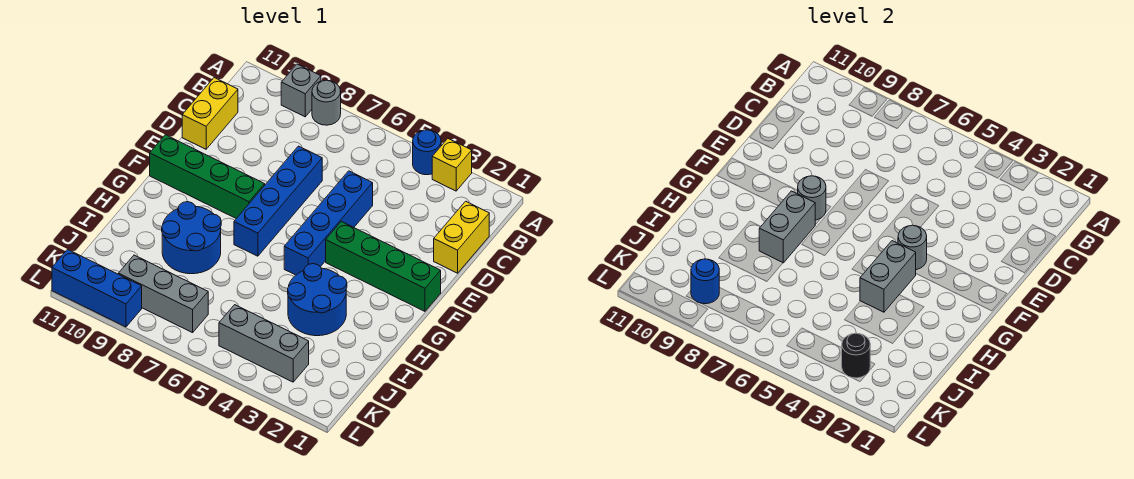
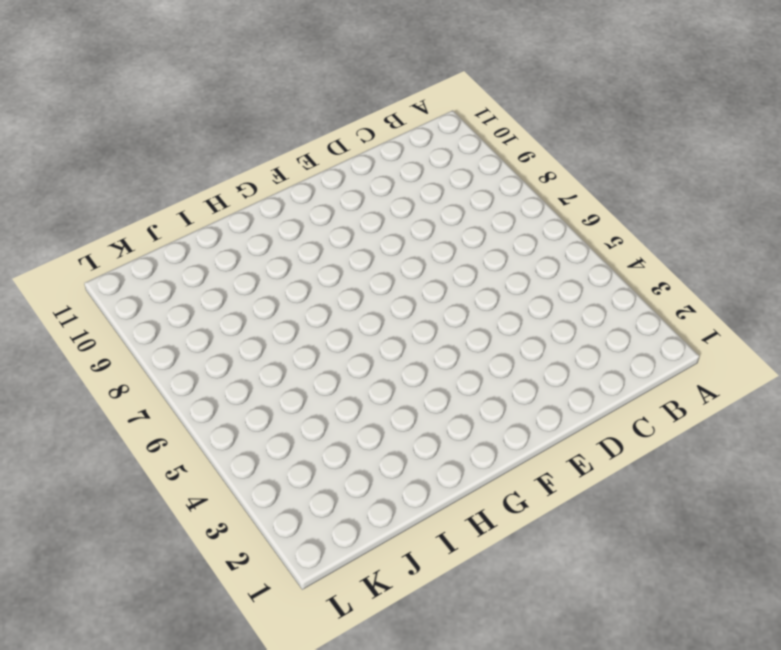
none -> yellow 1x1 brick [432,139,472,191]
none -> blue 1x1 round brick [413,130,441,175]
none -> grey 1x1 round brick [312,80,341,125]

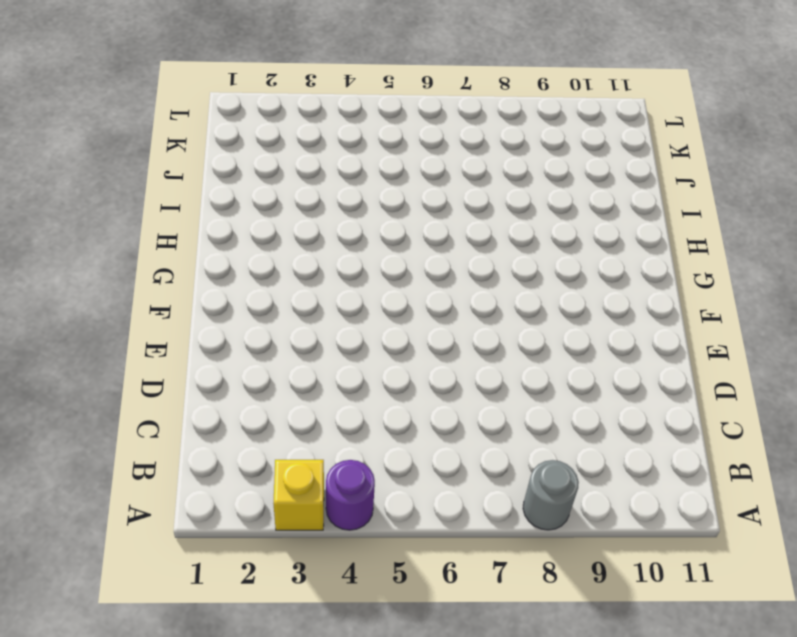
purple 1x1 round brick [326,460,375,530] -> blue 1x1 round brick [413,130,441,175]
none -> grey 1x1 brick [281,64,321,117]
none -> yellow 1x2 brick [434,201,489,273]
none -> yellow 1x2 brick [182,78,238,149]

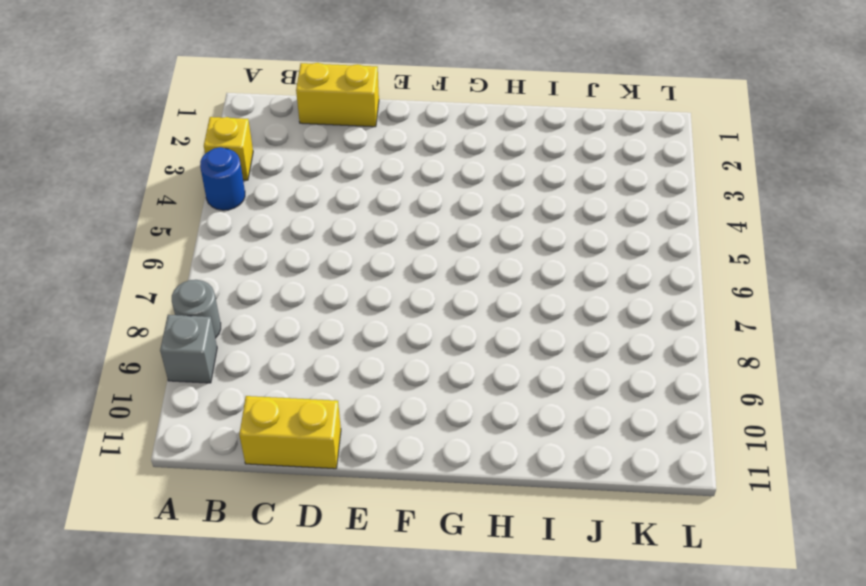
none -> blue 1x4 brick [284,171,373,275]
none -> blue 1x4 brick [234,146,322,256]
none -> green 1x4 brick [326,221,441,311]

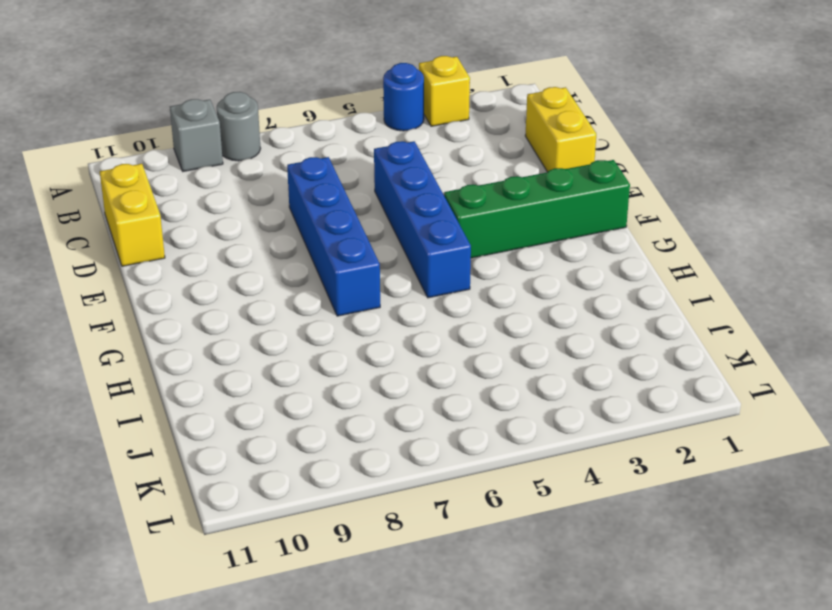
none -> green 1x4 brick [150,135,265,218]
none -> blue 2x2 round brick [288,264,347,336]
none -> blue 2x2 round brick [162,202,221,274]

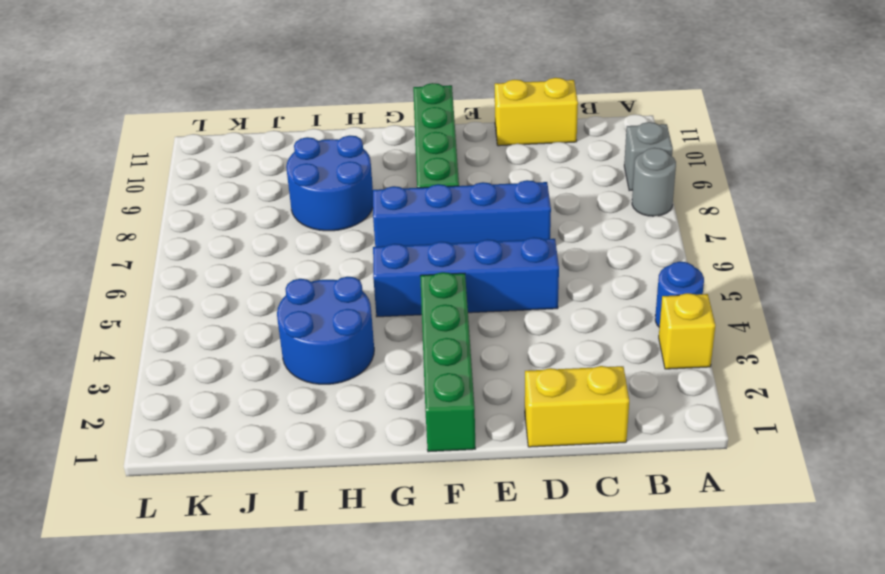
none -> grey 1x3 brick [219,305,309,382]
none -> grey 1x3 brick [118,255,208,333]
none -> blue 1x3 brick [52,250,142,327]

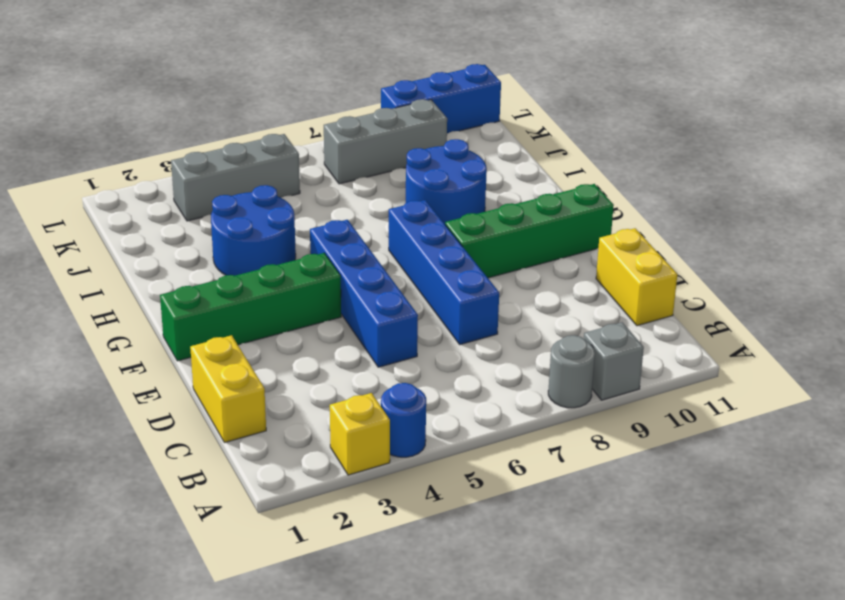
none -> grey 1x1 round brick [898,225,927,270]
none -> grey 1x1 round brick [798,176,826,220]
none -> grey 1x2 brick [860,241,916,312]

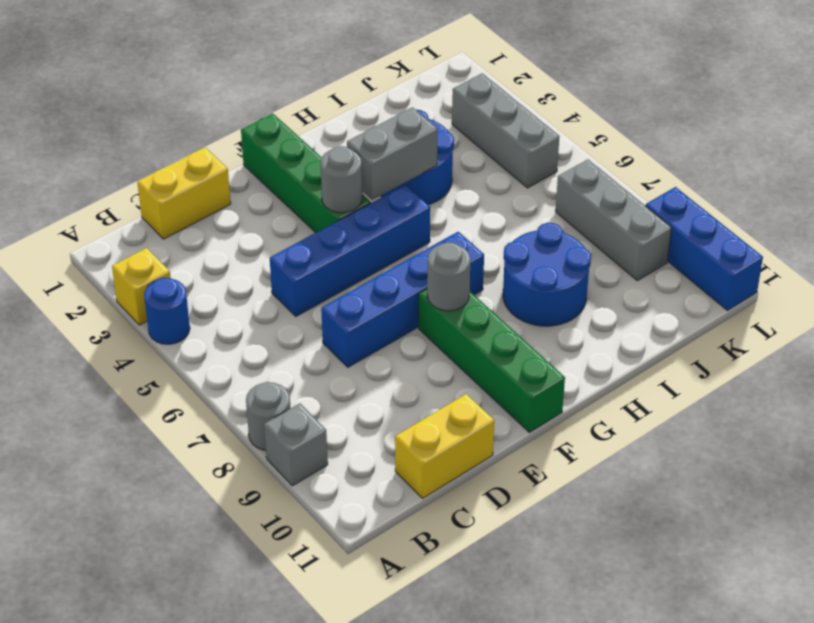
none -> grey 1x2 brick [759,191,815,263]
none -> black 1x1 round brick [842,333,870,378]
none -> blue 1x1 round brick [691,259,719,304]

